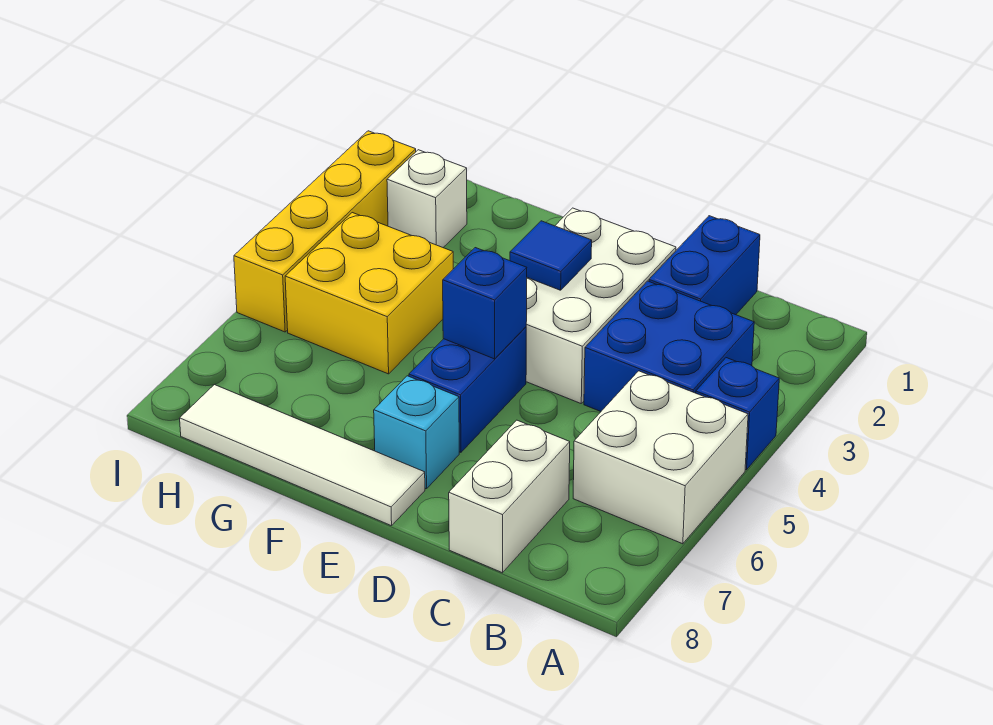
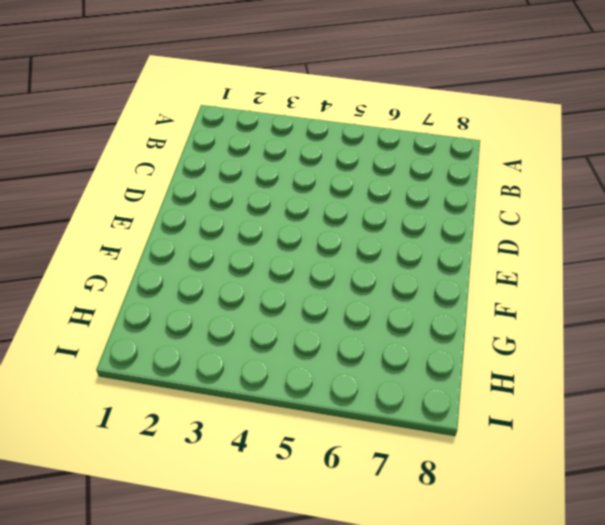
none -> blue 1x1 brick [696,358,779,470]
none -> white 2x2 brick [573,371,748,544]
none -> blue 2x2 brick [584,281,754,411]

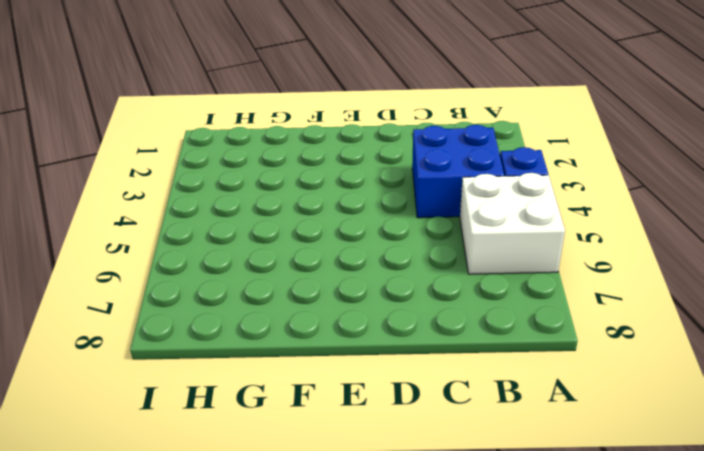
none -> blue 1x2 brick [649,216,760,315]
none -> white 1x2 brick [449,420,570,573]
none -> white 2x3 brick [526,208,676,403]

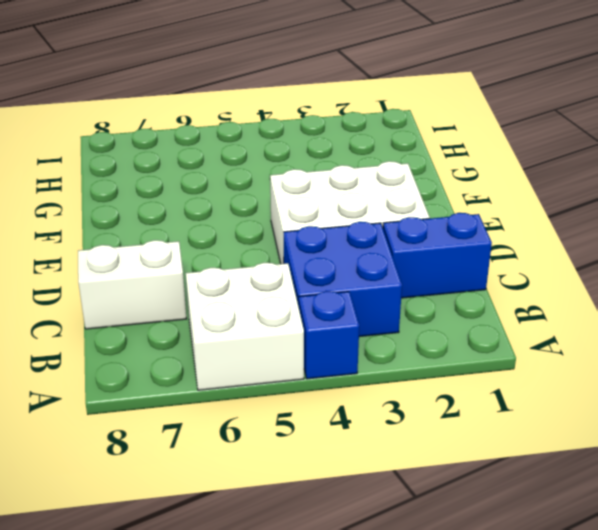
none -> blue 1x2 brick [409,327,526,452]
none -> cyan 1x1 brick [374,376,459,489]
none -> white 1x4 tile [180,385,425,526]

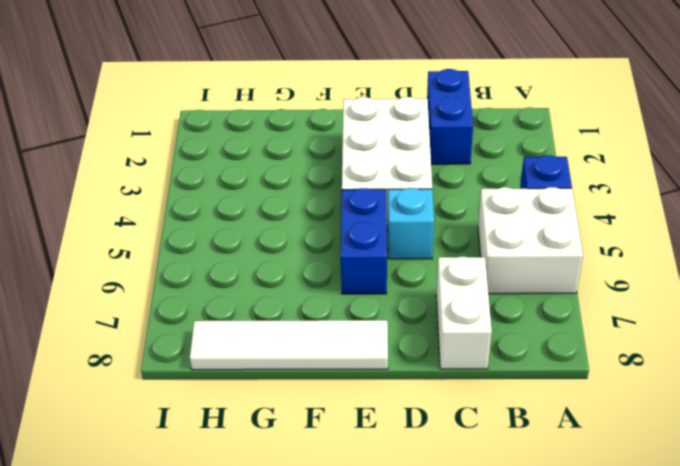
cyan 1x1 brick [388,188,434,259] -> cyan 1x1 brick moved to [374,376,459,489]
none -> blue 2x2 brick [584,281,754,411]
none -> yellow 2x2 brick [285,213,453,374]
none -> white 1x1 brick [387,150,467,247]

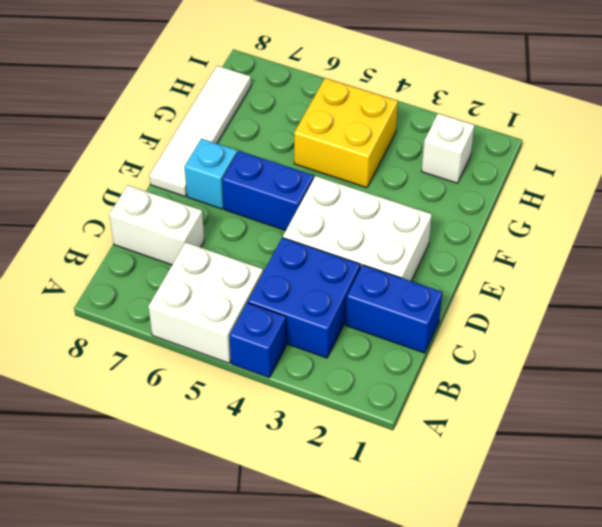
none -> yellow 1x4 brick [234,131,416,332]
none -> blue 1x1 tile [510,221,592,290]
none -> blue 1x1 brick [443,248,527,359]

